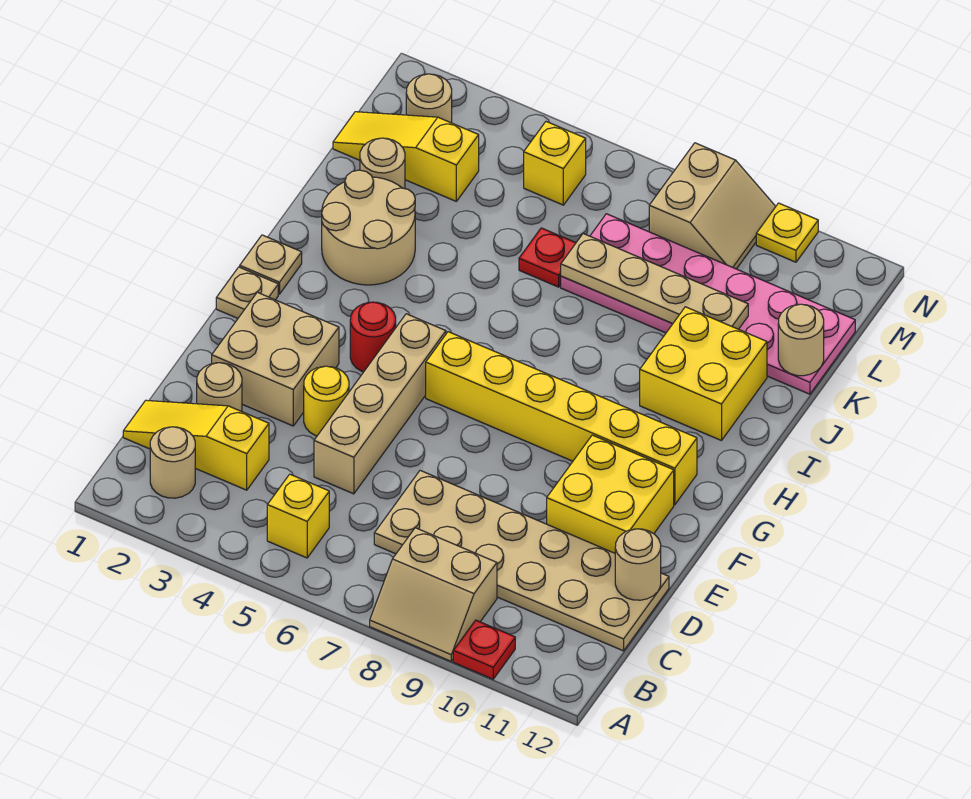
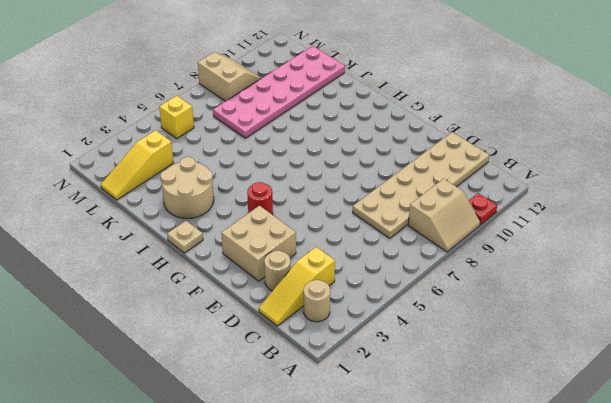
none -> yellow 1x1 brick [267,474,329,558]
none -> tan 1x4 brick [314,314,446,494]
none -> yellow 1x1 round brick [304,366,349,436]

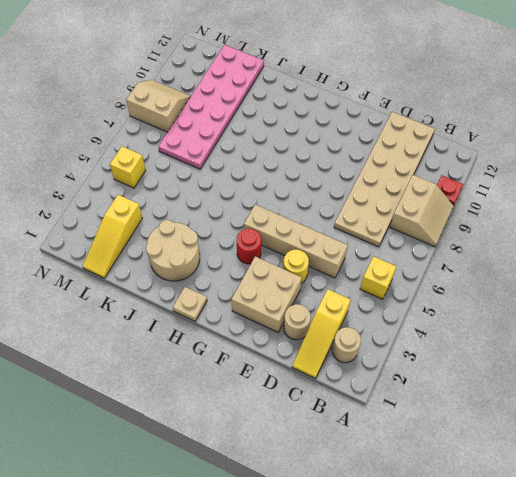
none -> yellow 2x2 brick [547,435,674,553]
none -> tan 1x1 plate [216,267,278,318]
none -> yellow 1x6 brick [426,332,697,505]

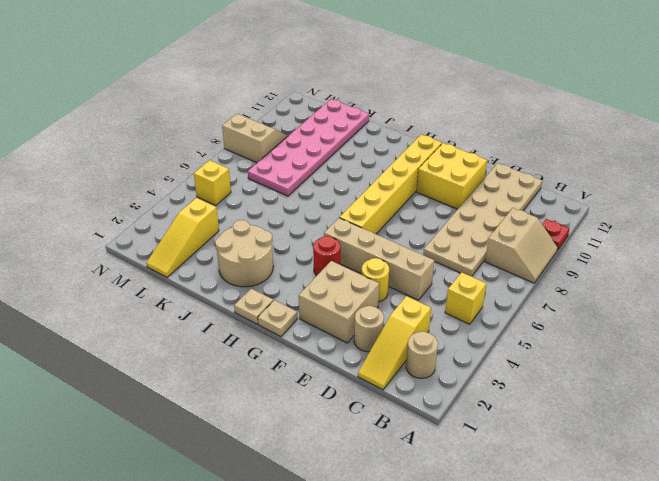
none -> yellow 2x2 brick [640,307,767,441]
none -> tan 1x1 round brick [360,138,405,189]
none -> red 1x1 plate [519,228,576,287]

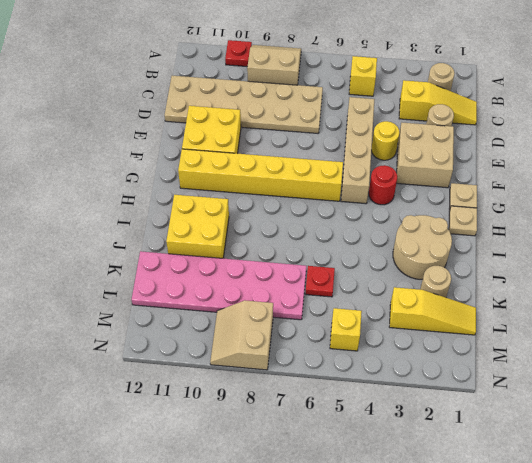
none -> tan 1x1 round brick [406,74,452,123]
none -> yellow 1x1 plate [756,203,818,262]
none -> tan 1x1 round brick [615,529,661,600]

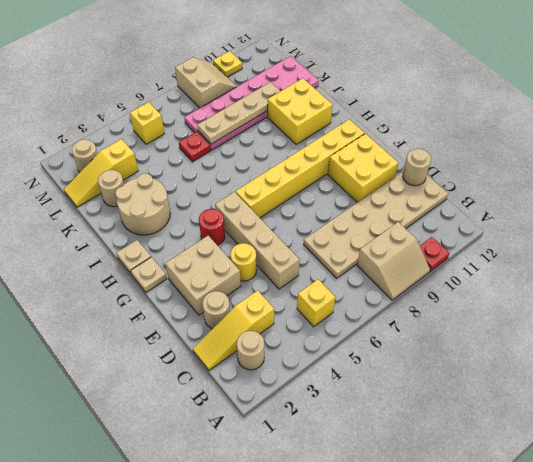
none -> tan 1x1 round brick [778,304,824,376]

